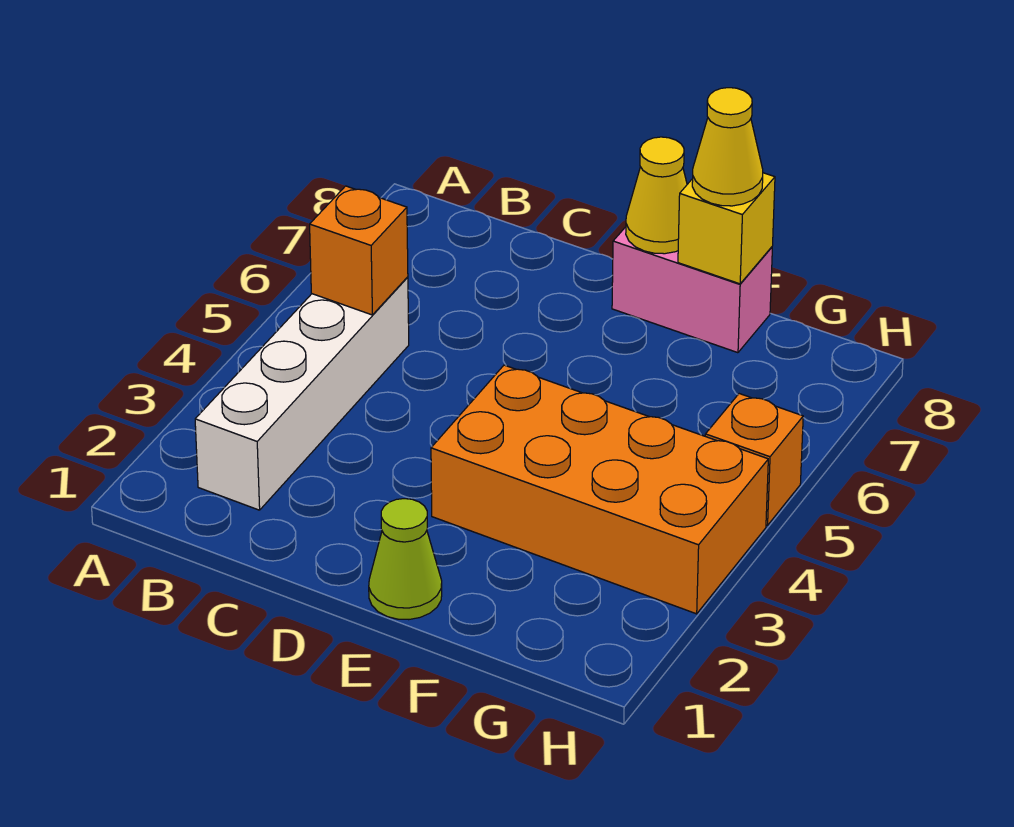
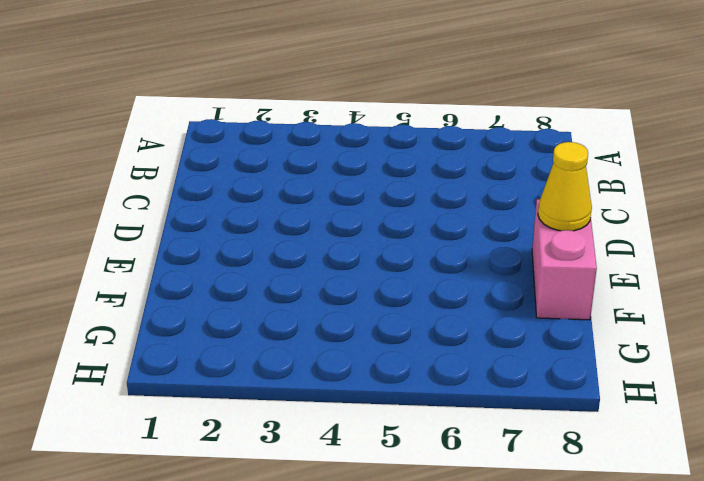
none -> white 1x4 brick [195,277,409,510]
none -> lime 1x1 cone [369,499,442,620]

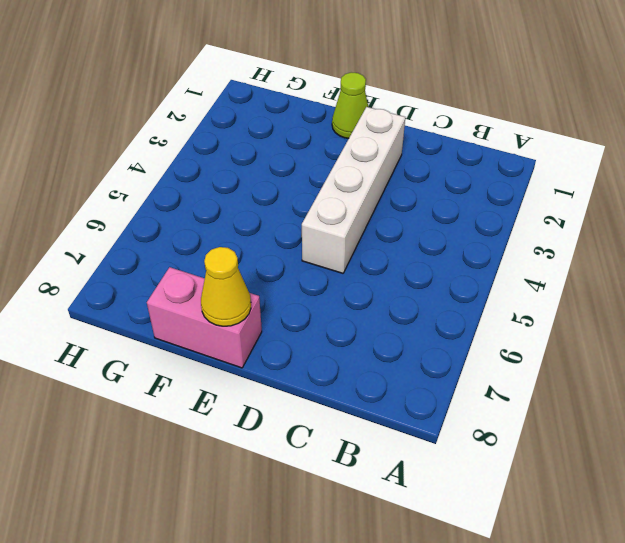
white 1x4 brick [302,107,405,273] -> white 1x4 brick moved to [195,277,409,510]
none -> orange 2x4 brick [431,365,768,614]
none -> orange 1x1 brick [705,394,803,525]

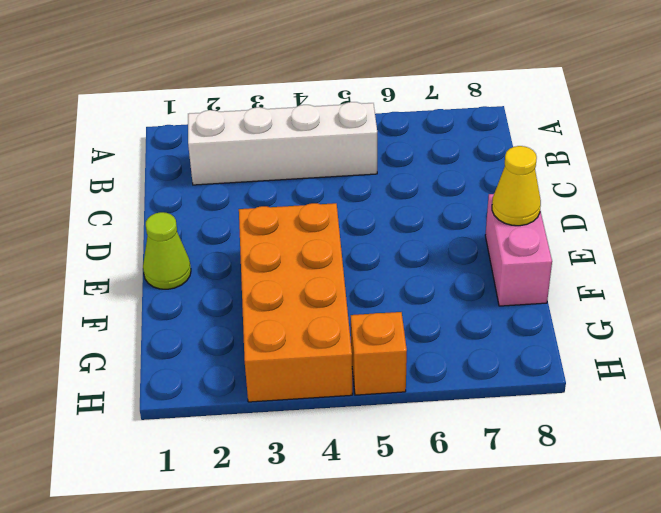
none -> orange 1x1 brick [310,186,408,315]
none -> yellow 1x1 brick [678,173,775,284]

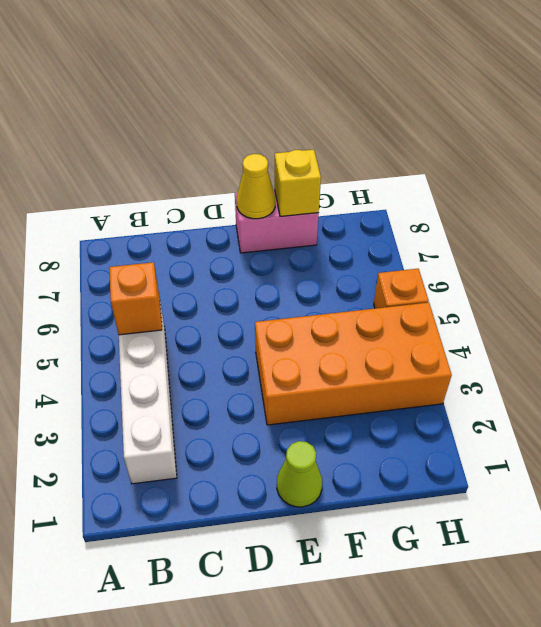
none -> yellow 1x1 cone [692,88,763,206]

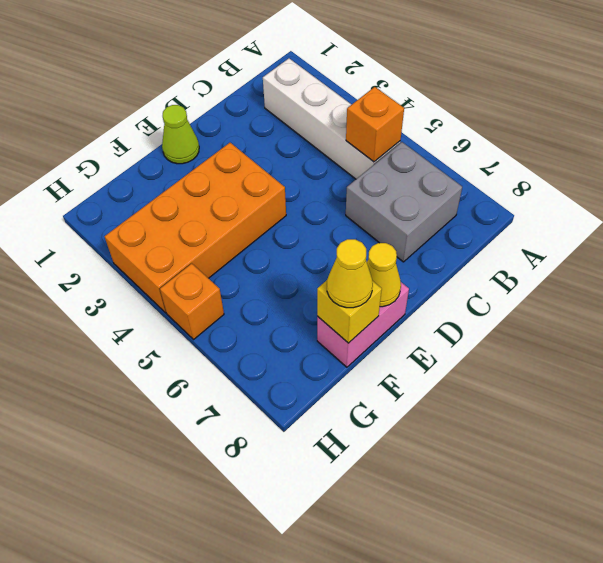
grey 2x2 brick [346,142,462,262] -> none

